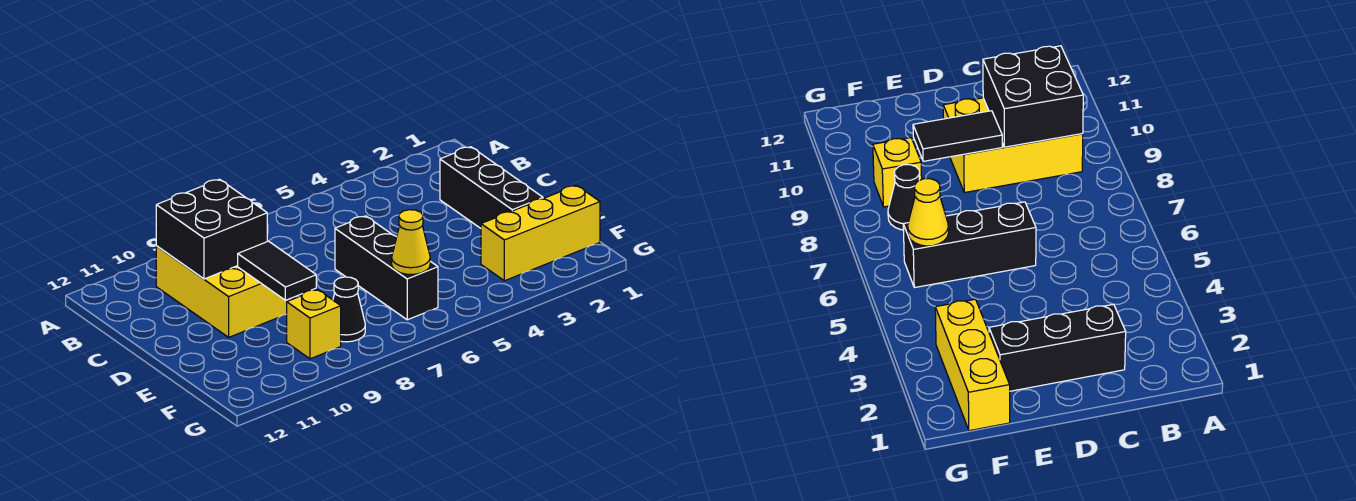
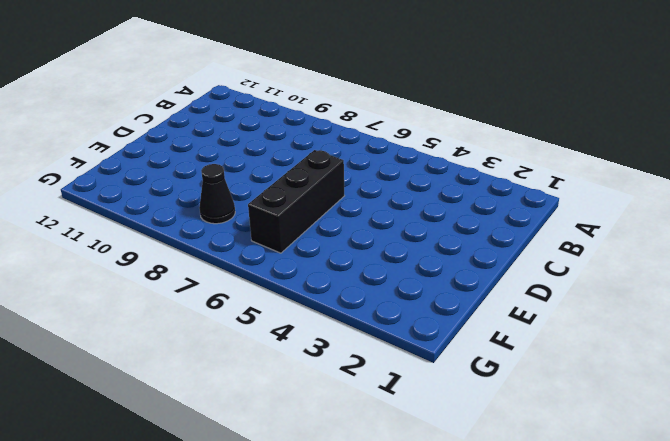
none -> yellow 2x3 brick [156,246,292,337]
none -> black 1x3 brick [440,147,543,228]

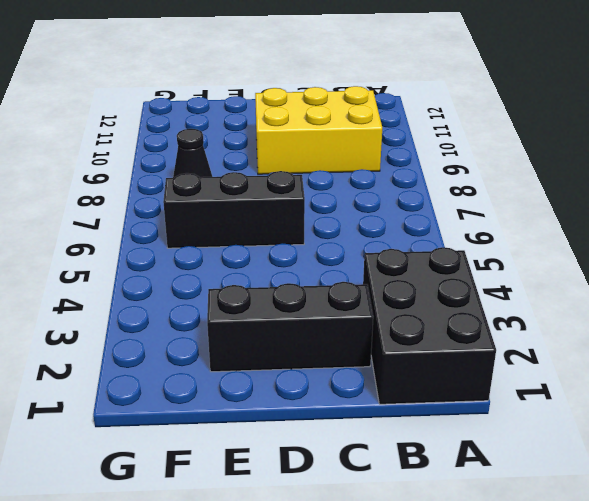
black 2x3 brick [363,247,496,404] -> none
none -> yellow 1x3 brick [481,185,600,281]
none -> yellow 1x1 brick [287,289,341,359]

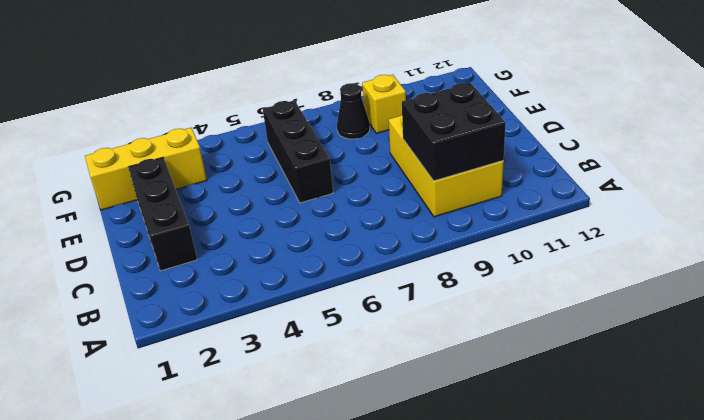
none -> black 1x2 tile [238,241,316,300]
none -> yellow 1x1 cone [392,210,430,275]

